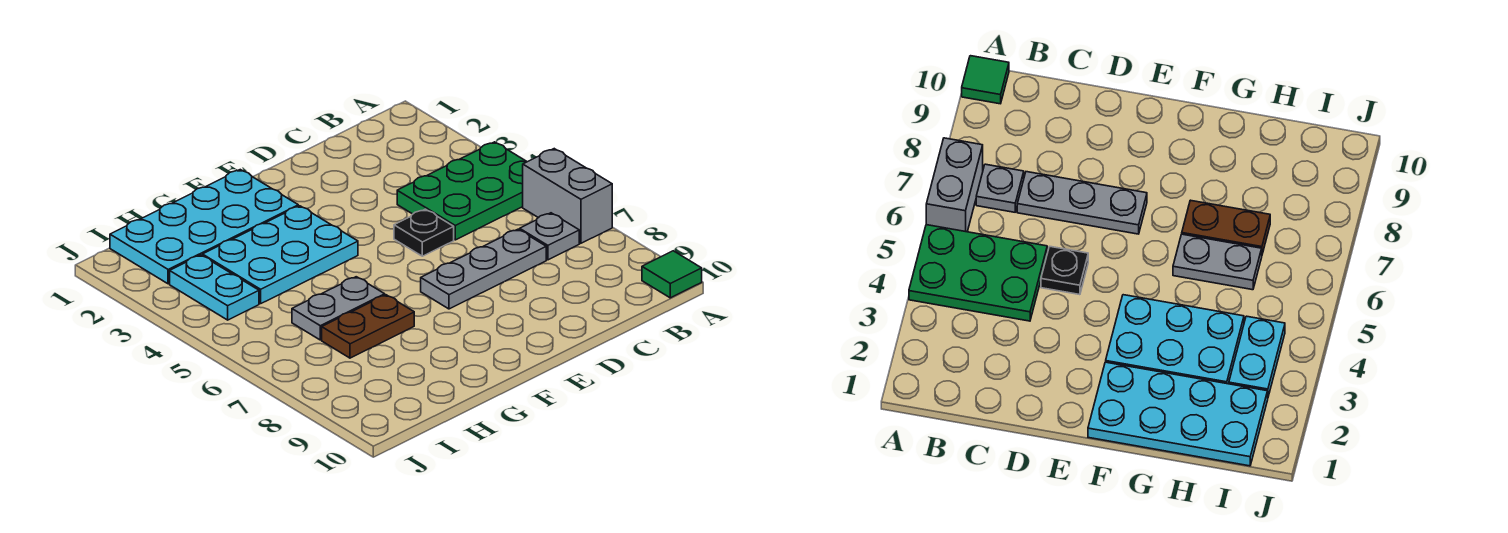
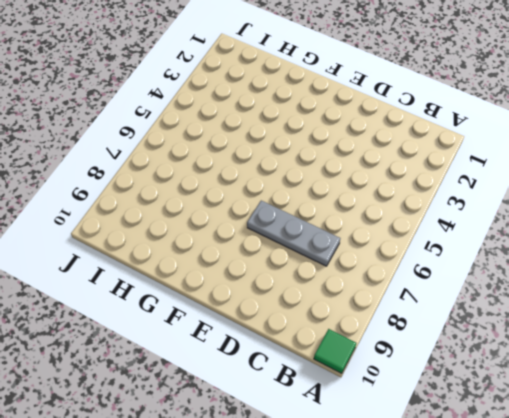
none -> green 2x3 plate [397,142,527,240]
none -> grey 1x2 brick [523,149,612,243]

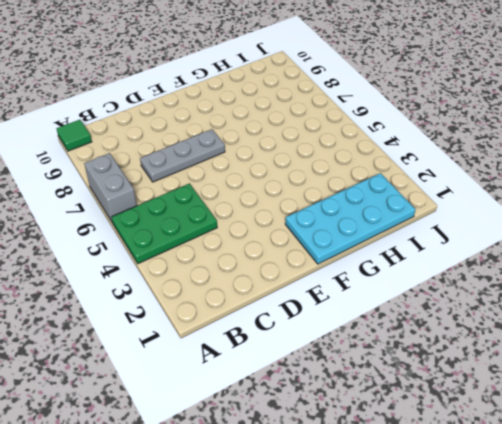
none -> grey 1x1 plate [520,213,579,260]
none -> black 1x1 plate [394,209,454,256]

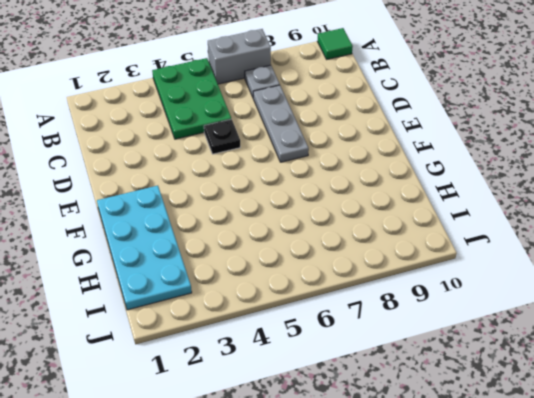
none -> cyan 2x3 plate [203,206,358,304]
none -> grey 1x2 plate [292,277,385,340]

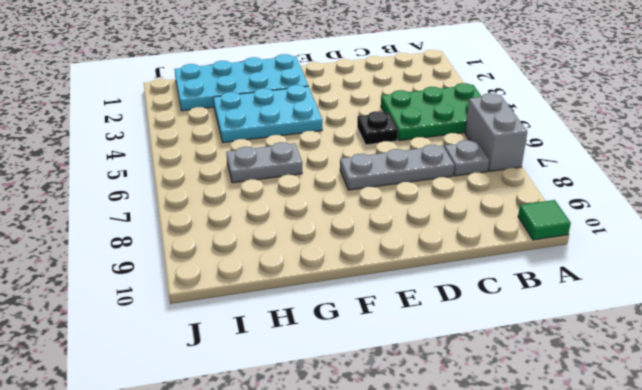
none -> brown 1x2 plate [322,295,414,358]
none -> cyan 1x2 plate [170,255,259,320]

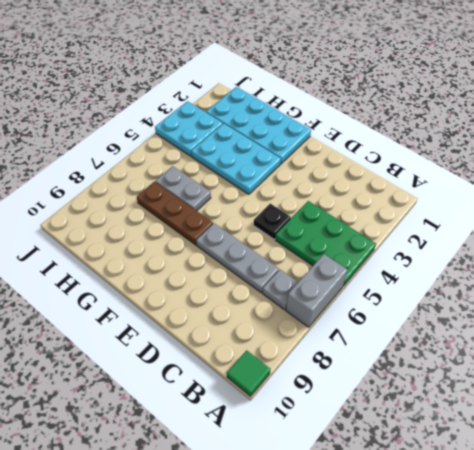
brown 1x3 plate [137,182,213,245] -> brown 1x2 plate [322,295,414,358]
cyan 2x2 plate [155,101,223,156] -> cyan 1x2 plate [170,255,259,320]

